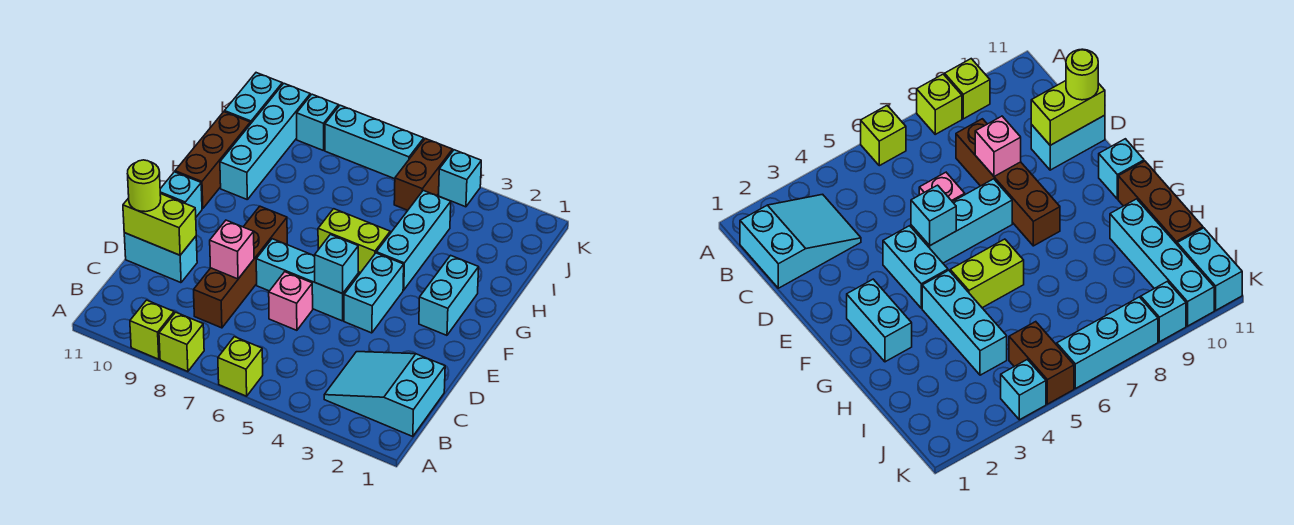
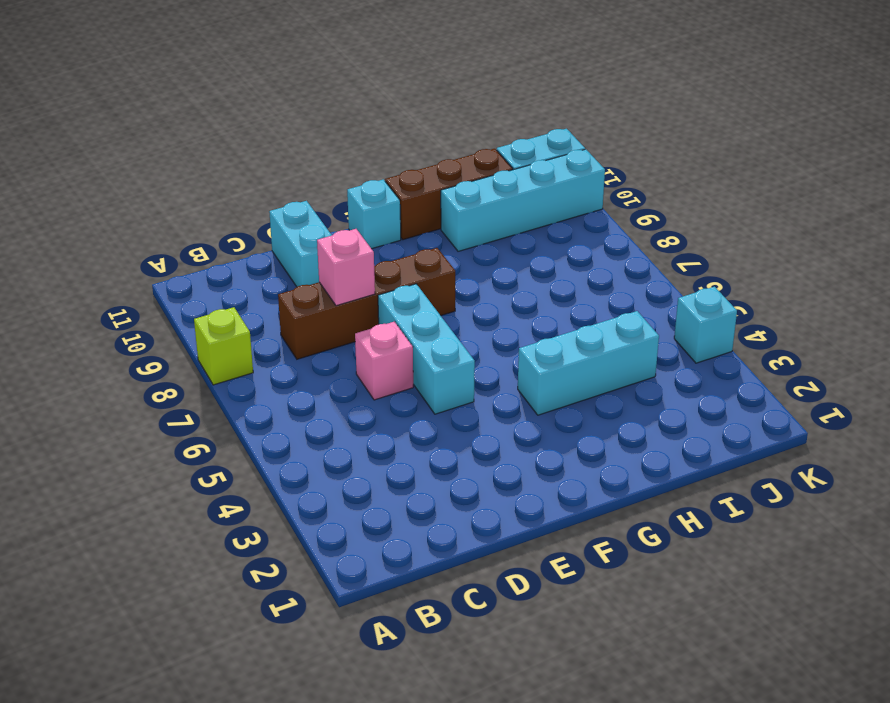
none -> lime 1x1 brick [218,337,263,396]
none -> lime 1x1 brick [130,300,174,359]
none -> cyan 2x3 slope [324,352,445,437]

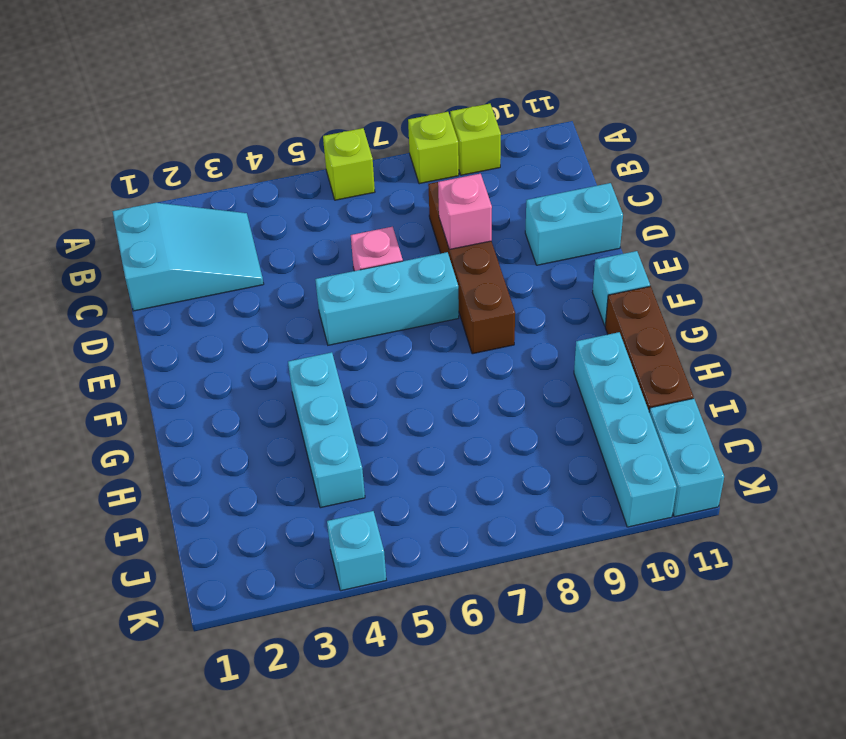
none -> cyan 1x2 brick [344,253,404,333]
none -> cyan 1x2 brick [419,255,479,335]
none -> lime 1x2 brick [318,209,390,273]

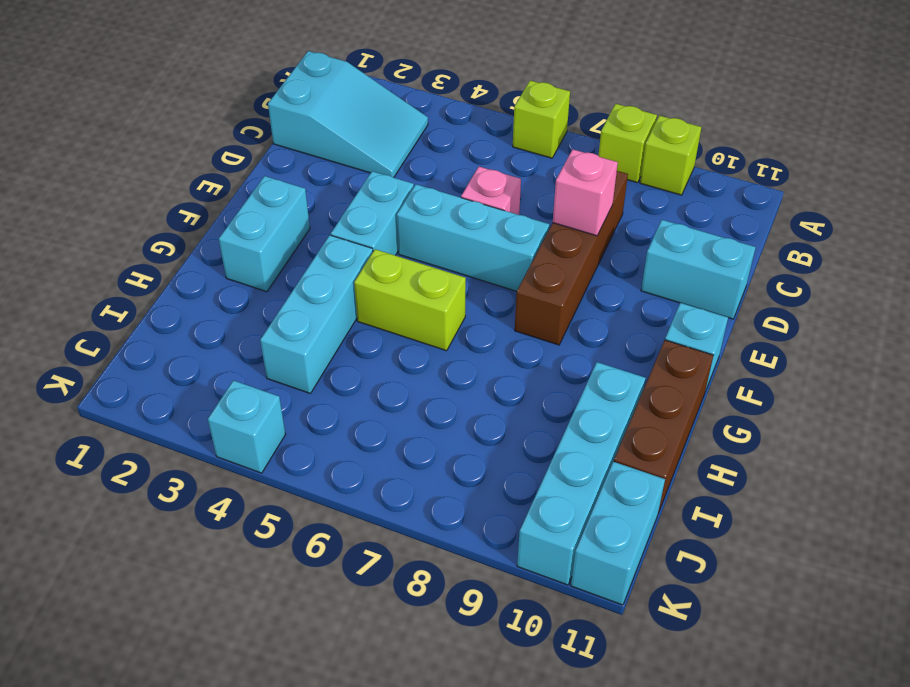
none -> brown 1x2 brick [394,139,453,210]
none -> cyan 1x3 brick [325,105,424,179]
none -> cyan 1x1 brick [297,94,338,151]

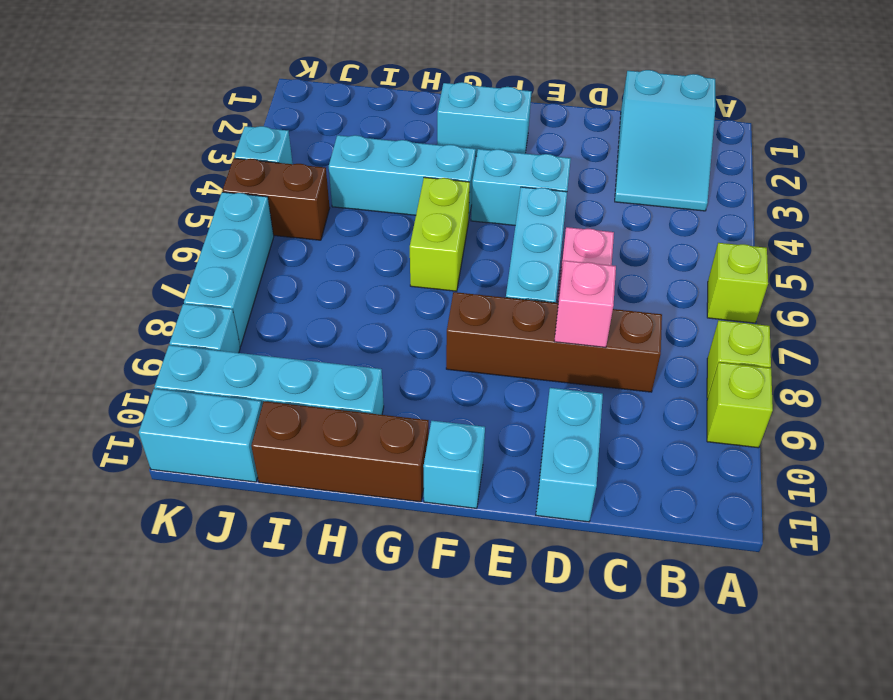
none -> lime 1x2 brick [123,194,196,255]
none -> cyan 1x1 brick [315,235,358,294]
none -> lime 1x1 round brick [127,160,161,212]

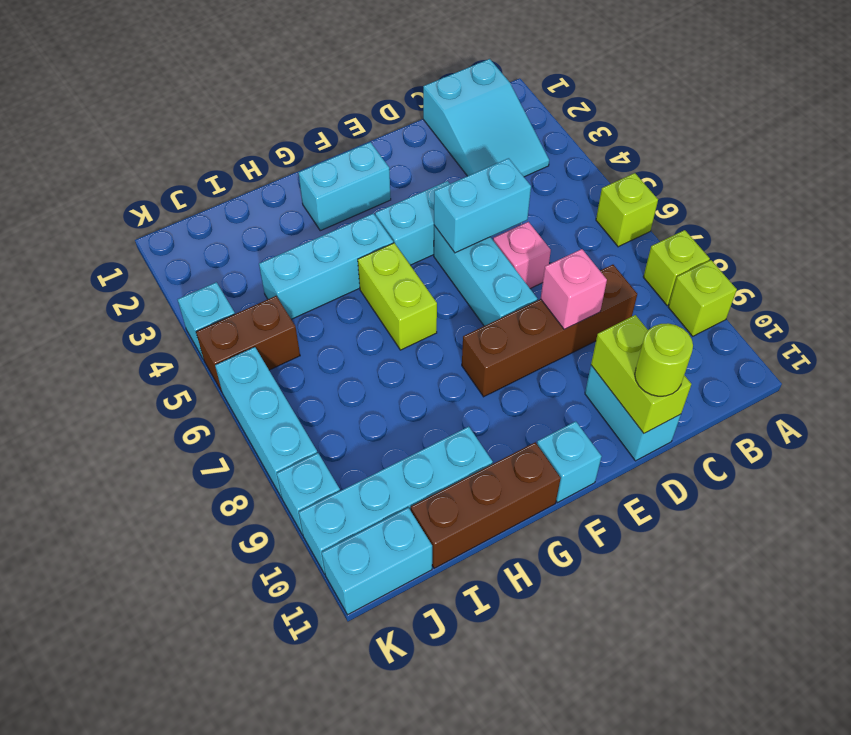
cyan 1x2 brick [434,158,531,253] -> cyan 1x1 brick [315,235,358,294]

